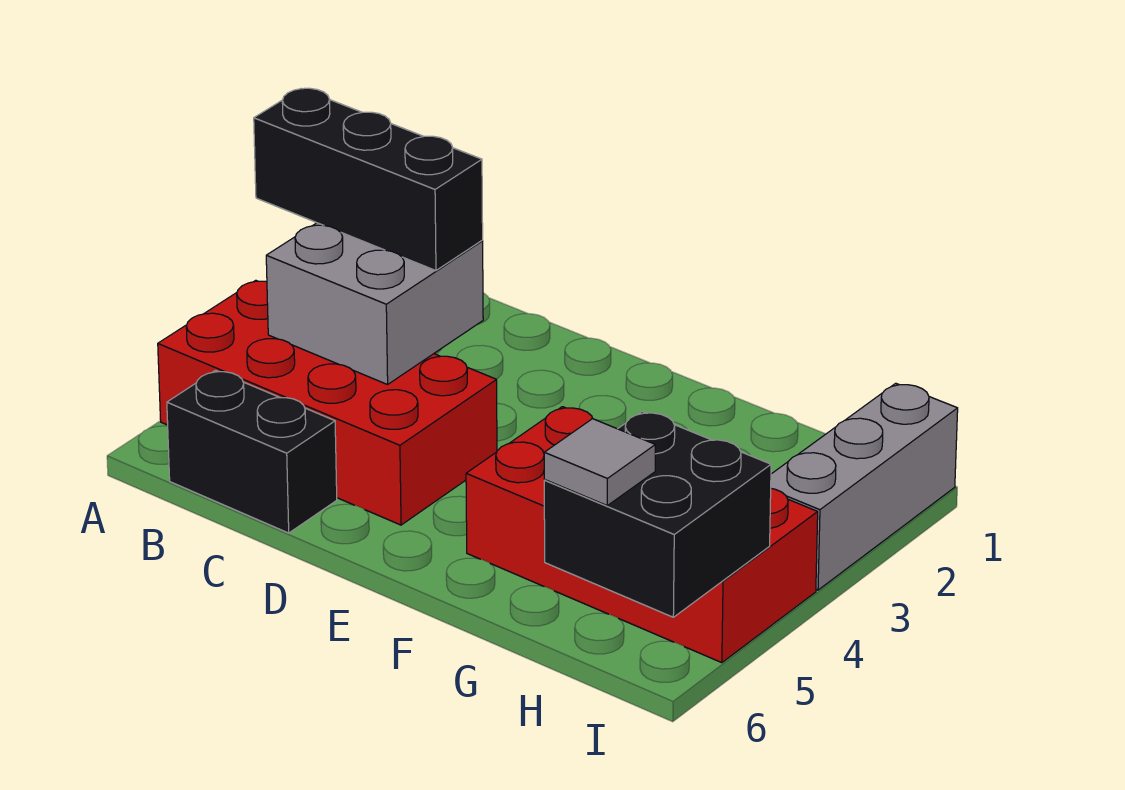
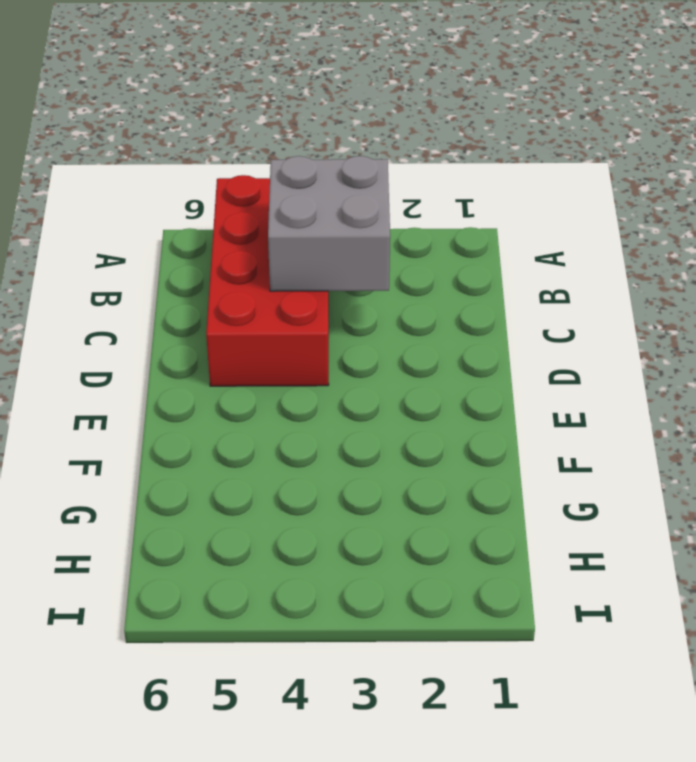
none -> black 1x2 brick [167,370,337,533]
none -> red 2x4 brick [466,407,818,663]

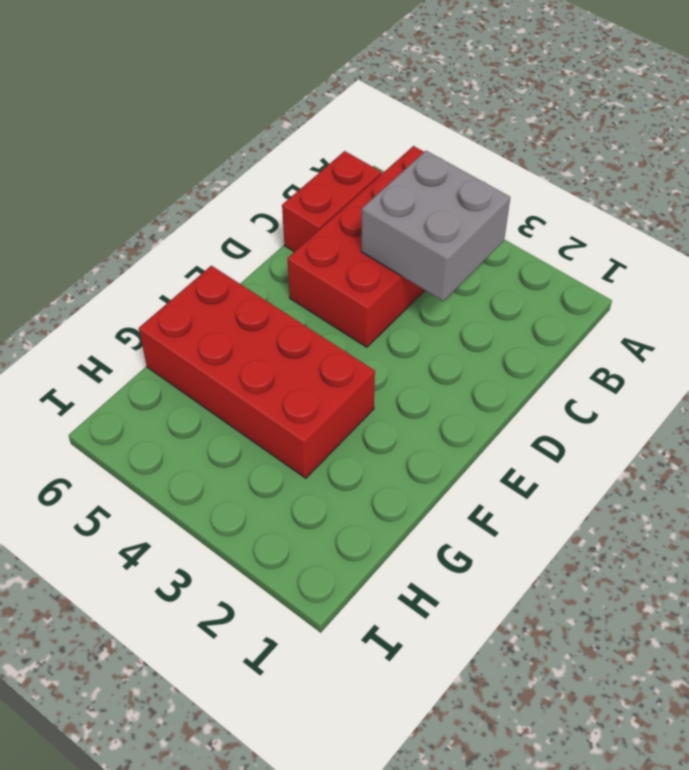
red 1x2 brick [282,151,381,252] -> black 1x2 brick [167,370,337,533]
red 2x4 brick [139,266,375,478] -> red 2x4 brick turned to [466,407,818,663]
none -> grey 1x3 brick [771,383,958,590]
none -> black 2x2 brick [544,412,771,617]

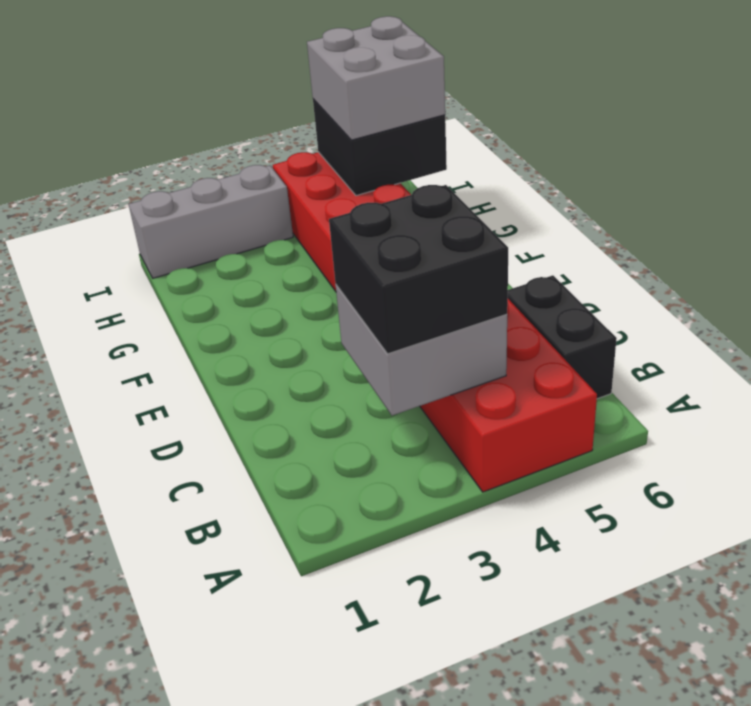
black 2x2 brick [329,185,508,354] -> black 1x3 brick [254,88,483,271]
grey 2x2 brick [307,16,445,140] -> grey 1x1 tile [544,419,655,505]

